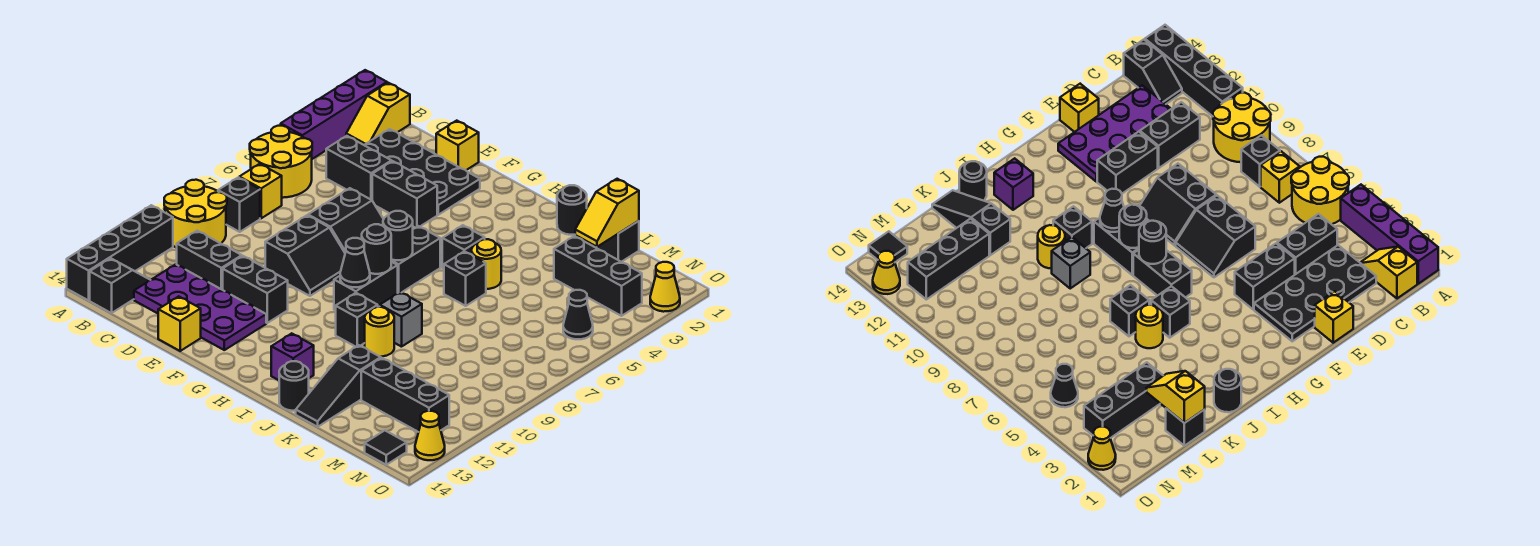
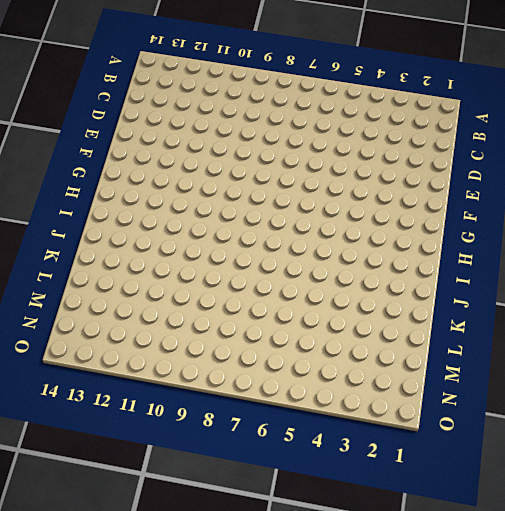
none -> purple 1x4 brick [281,70,387,159]
none -> yellow 2x2 round brick [250,126,312,198]
none -> yellow 2x2 round brick [164,180,227,248]
none -> black 1x4 brick [67,205,173,300]

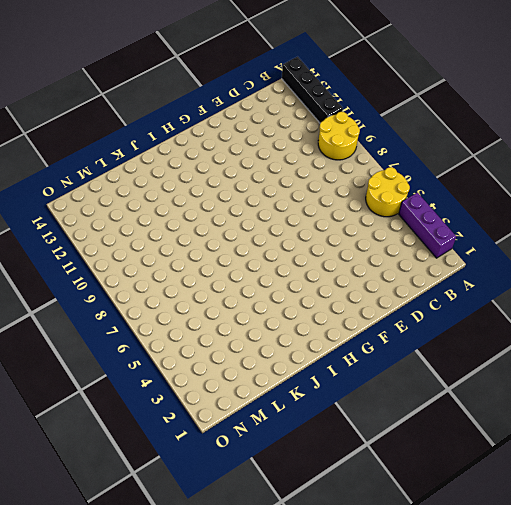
purple 1x3 brick [399,193,456,258] -> purple 1x4 brick [281,70,387,159]
none -> yellow 1x2 slope [346,83,410,145]
none -> yellow 1x1 brick [239,164,282,218]
none -> black 1x1 brick [218,177,260,232]
none -> black 1x2 slope [90,258,150,313]

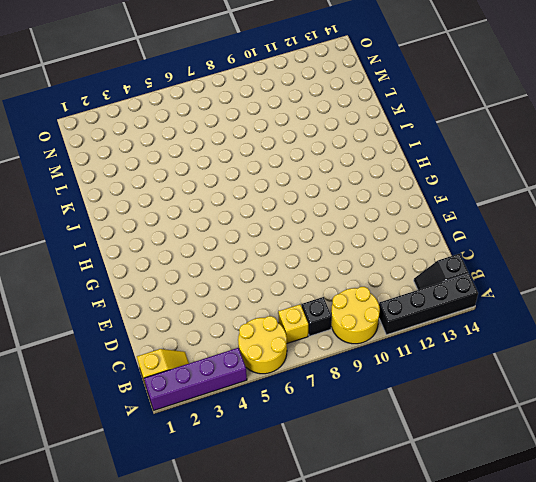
none -> black 2x4 plate [365,129,480,215]
none -> black 1x2 brick [326,136,391,200]
none -> black 1x2 brick [177,231,242,290]
none -> purple 2x4 plate [134,264,266,350]

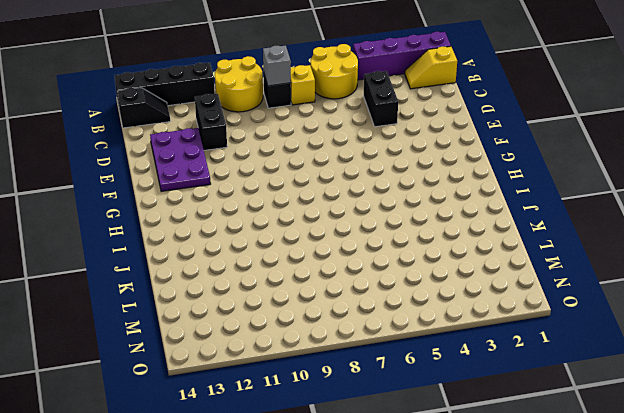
grey 1x1 brick [263,45,291,86] -> grey 1x1 brick moved to [380,292,422,347]
purple 2x3 plate [150,128,211,192] -> purple 2x4 plate [134,264,266,350]
none -> black 2x4 plate [365,129,480,215]
none -> yellow 1x1 brick [436,121,479,170]
none -> black 1x2 brick [372,161,437,228]
none -> black 2x2 slope [308,188,384,253]

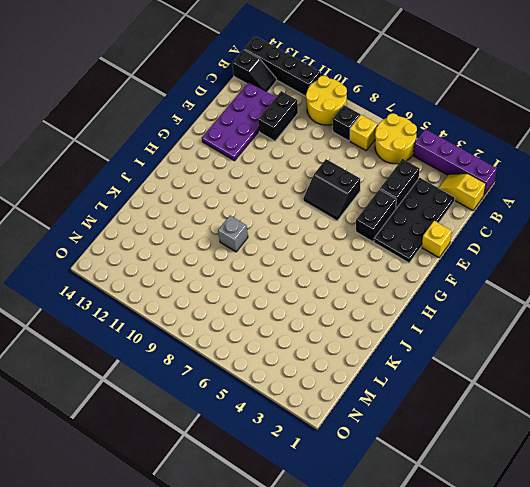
none -> black 2x2 slope [265,215,345,296]
none -> black 1x2 brick [223,256,288,323]
none -> yellow 1x1 brick [158,296,201,351]
none -> black 1x2 brick [391,226,440,293]

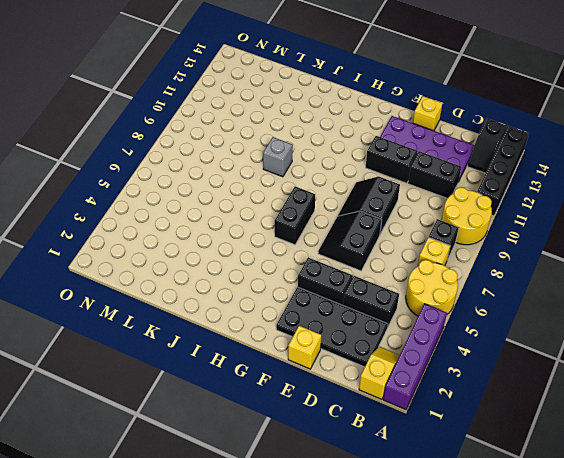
none -> black 1x2 brick [334,262,398,310]
none -> black 1x1 brick [442,225,485,269]
none -> black 1x1 brick [336,293,378,347]
none -> purple 1x1 brick [271,333,314,380]

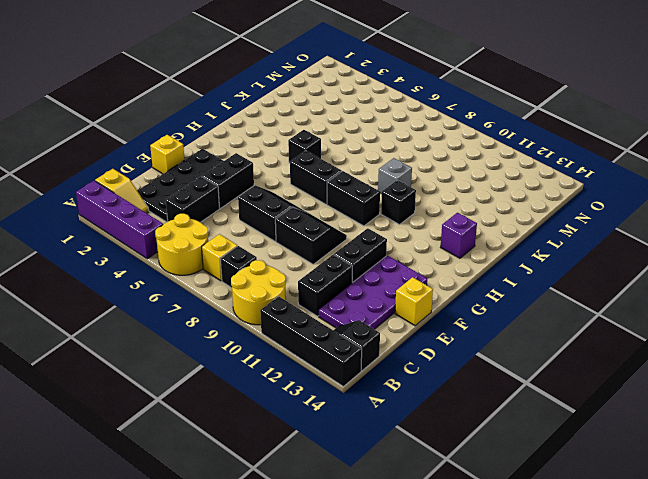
none -> black 1x1 round brick [557,185,587,235]
none -> yellow 1x1 round brick [472,239,501,289]
none -> black 1x1 brick [444,251,486,306]
none -> yellow 1x1 round brick [365,307,394,357]

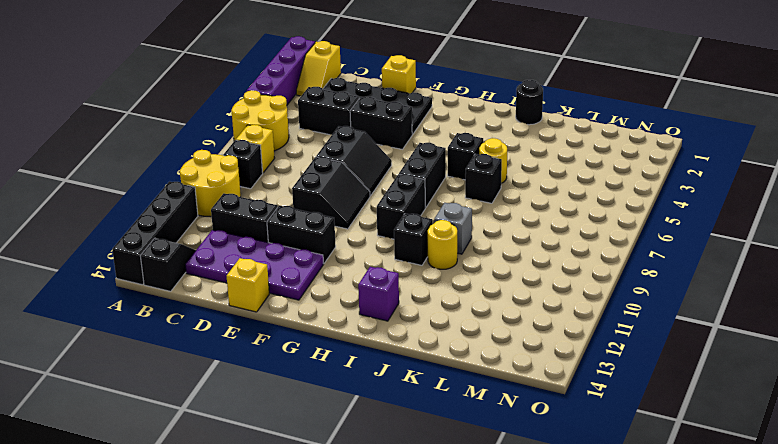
none -> black 1x1 round brick [279,361,309,411]
none -> black 1x3 slope [296,345,381,427]
none -> black 1x1 brick [597,221,639,262]
none -> black 1x3 brick [554,236,642,316]

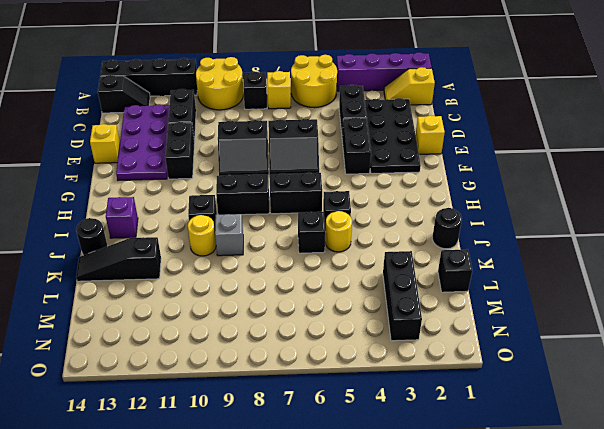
none -> black 1x3 brick [361,358,449,432]
none -> black 1x1 cone [563,290,593,339]
none -> black 1x1 tile [365,431,407,465]
none -> yellow 1x1 cone [650,262,680,312]

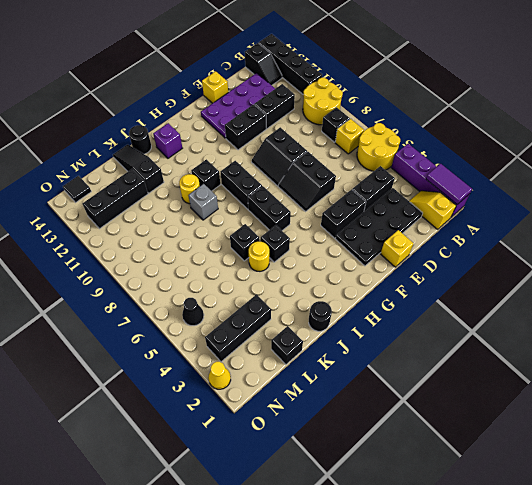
purple 1x2 tile [426,164,472,204] -> none
none -> yellow 1x1 cone [415,411,445,460]
none -> black 1x1 round brick [383,211,413,260]
none -> black 1x1 round brick [362,224,391,274]
none -> black 1x1 cone [340,238,370,287]

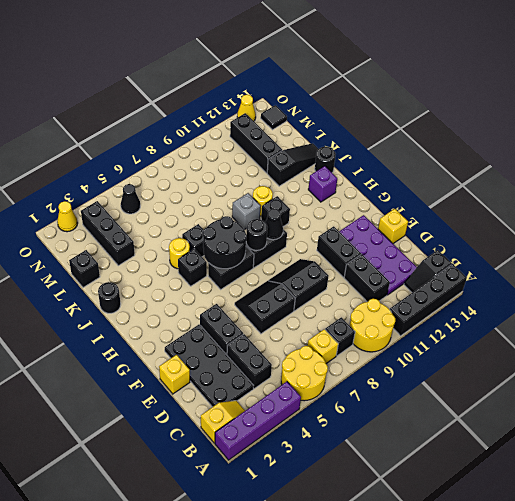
black 2x2 round brick [203,216,247,269] -> black 1x1 round brick [383,211,413,260]
none -> yellow 1x2 slope [575,179,639,247]

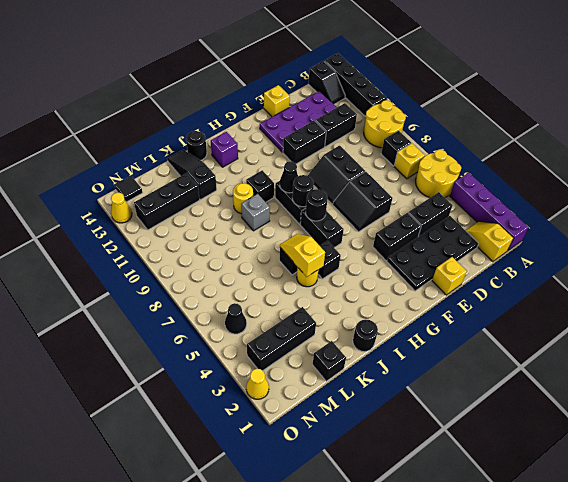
yellow 1x2 slope [280,234,325,277] -> yellow 1x2 slope moved to [575,179,639,247]

